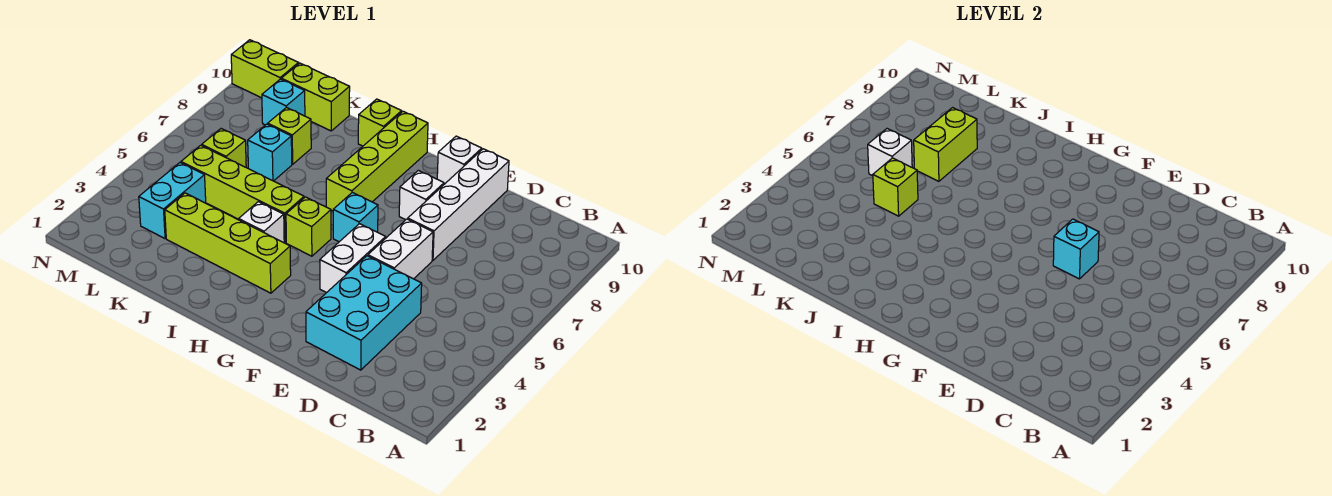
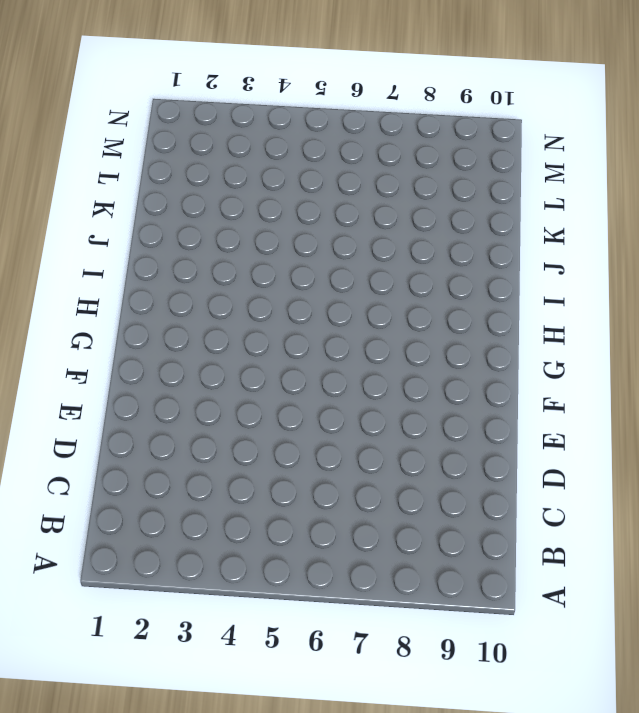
none -> cyan 2x3 brick [306,256,422,370]
none -> white 1x2 brick [368,219,433,279]
none -> white 1x4 brick [408,149,509,260]

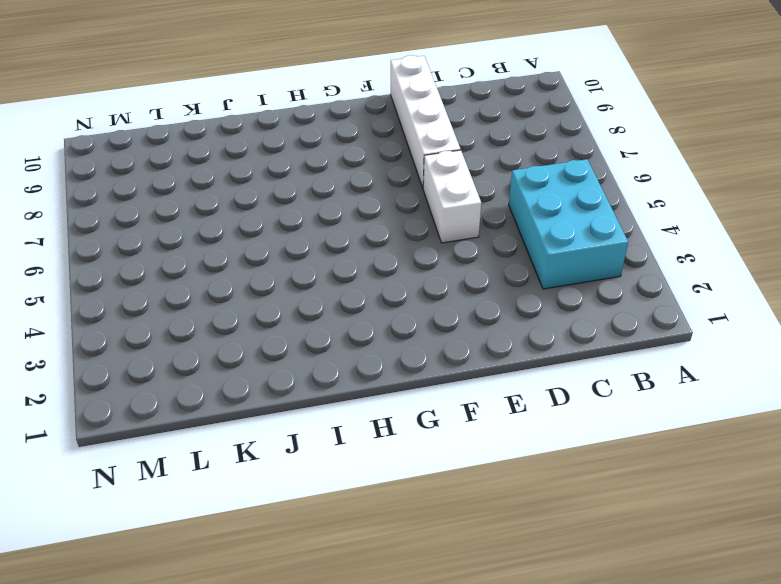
cyan 2x3 brick [509,159,628,289] -> cyan 2x3 brick moved to [306,256,422,370]
none -> white 1x2 brick [320,224,386,293]
none -> white 1x1 brick [399,170,444,220]
none -> white 1x1 brick [437,136,482,184]

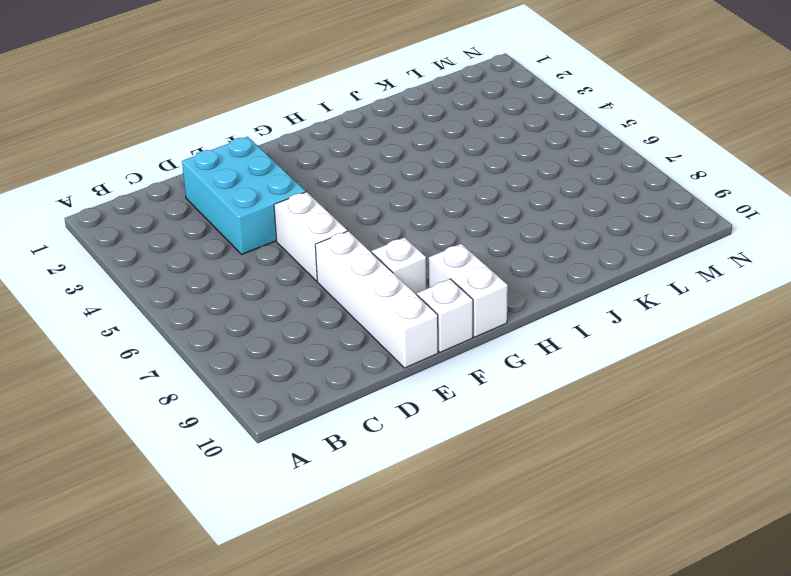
white 1x2 brick [429,244,508,337] -> white 1x2 brick moved to [320,224,386,293]
none -> cyan 1x1 brick [333,192,378,242]
none -> lime 1x4 brick [165,193,291,293]
none -> lime 1x1 brick [286,197,331,256]

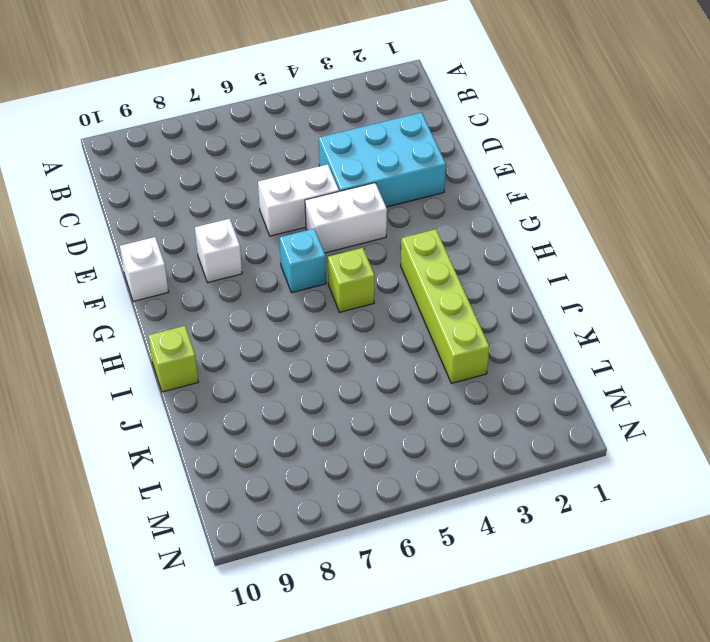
none -> white 1x4 brick [408,149,509,260]
none -> lime 1x4 brick [326,111,428,211]
none -> white 1x1 brick [239,202,284,243]

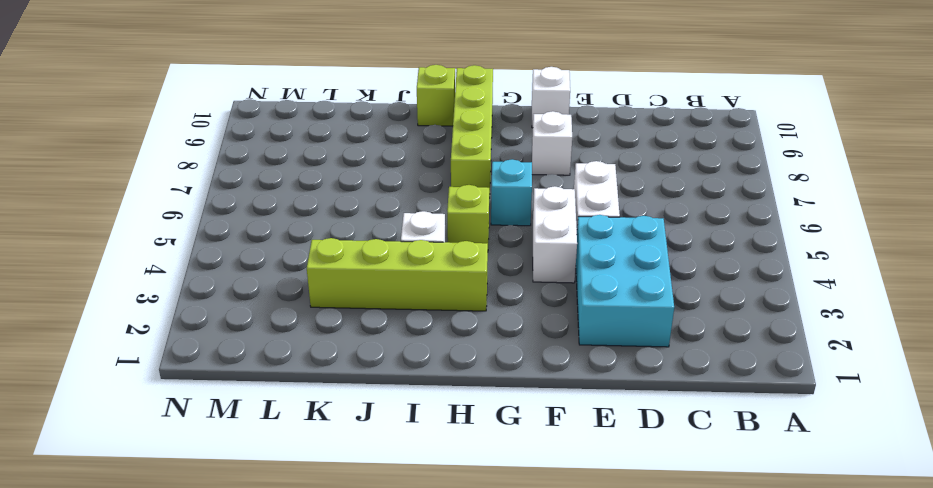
none -> white 1x4 brick [408,149,509,260]
none -> lime 1x4 brick [181,145,304,243]
none -> cyan 1x1 brick [248,124,292,181]

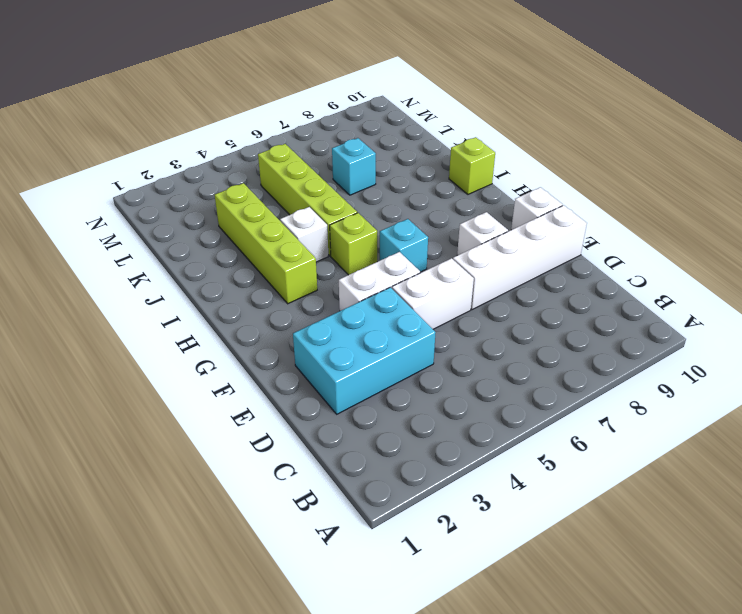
none -> lime 1x4 brick [326,111,428,211]
none -> lime 1x1 brick [268,107,311,164]
none -> lime 1x2 brick [281,63,350,131]

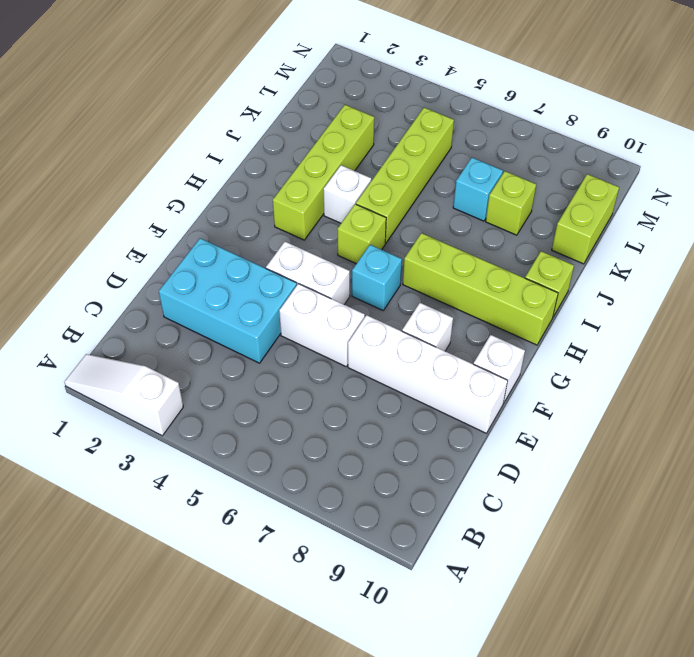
white 1x3 slope [64,354,183,436] -> none
none -> cyan 1x2 brick [139,163,206,239]
none -> lime 1x1 brick [202,129,246,167]
none -> cyan 1x1 brick [262,79,305,125]

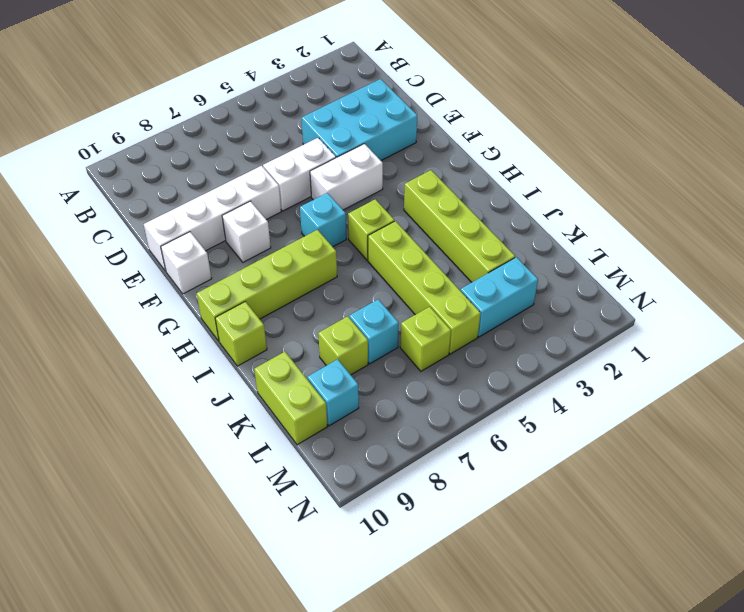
none -> white 1x1 brick [239,202,284,243]
none -> lime 1x2 brick [231,40,299,98]
none -> cyan 1x1 brick [1053,219,1099,279]

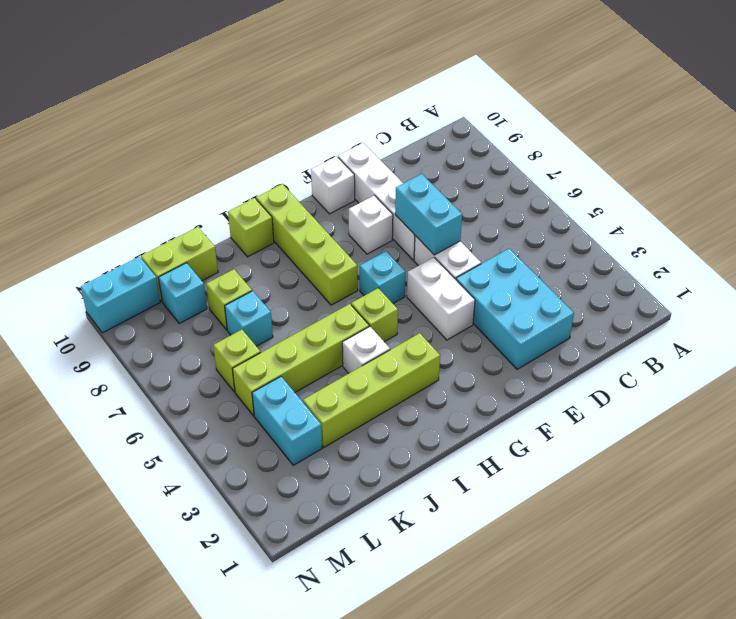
cyan 1x2 brick [395,174,462,255] -> cyan 1x1 brick [1053,219,1099,279]
cyan 1x2 brick [81,257,160,333] -> lime 1x2 brick [231,40,299,98]
none -> lime 1x1 brick [873,158,918,216]
none -> lime 1x2 brick [914,108,977,181]
none -> white 1x1 brick [868,129,912,176]

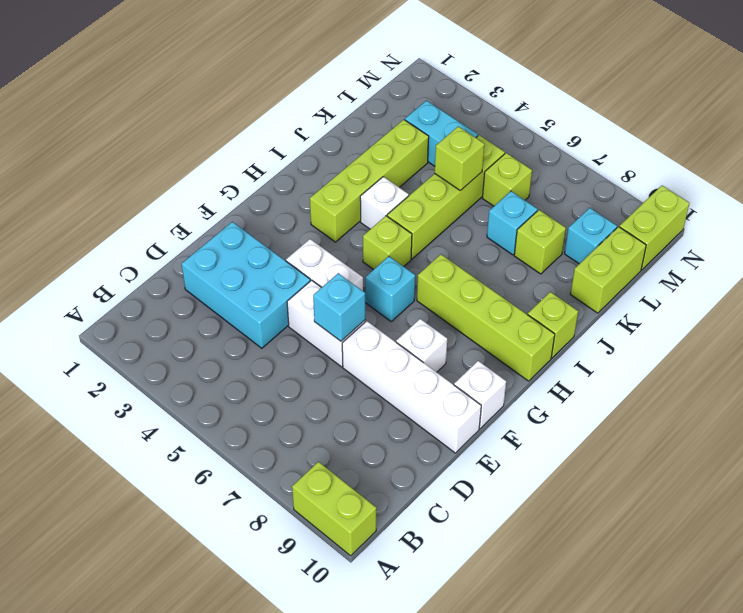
lime 1x2 brick [292,462,376,556] -> lime 1x2 brick moved to [914,108,977,181]
none -> white 1x1 brick [868,129,912,176]

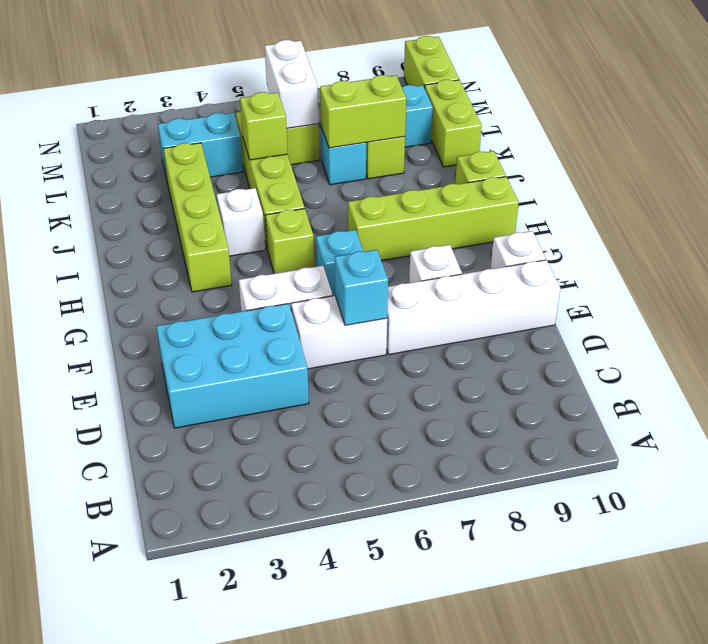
white 1x2 brick [265,40,318,128] -> white 1x1 brick [868,129,912,176]

